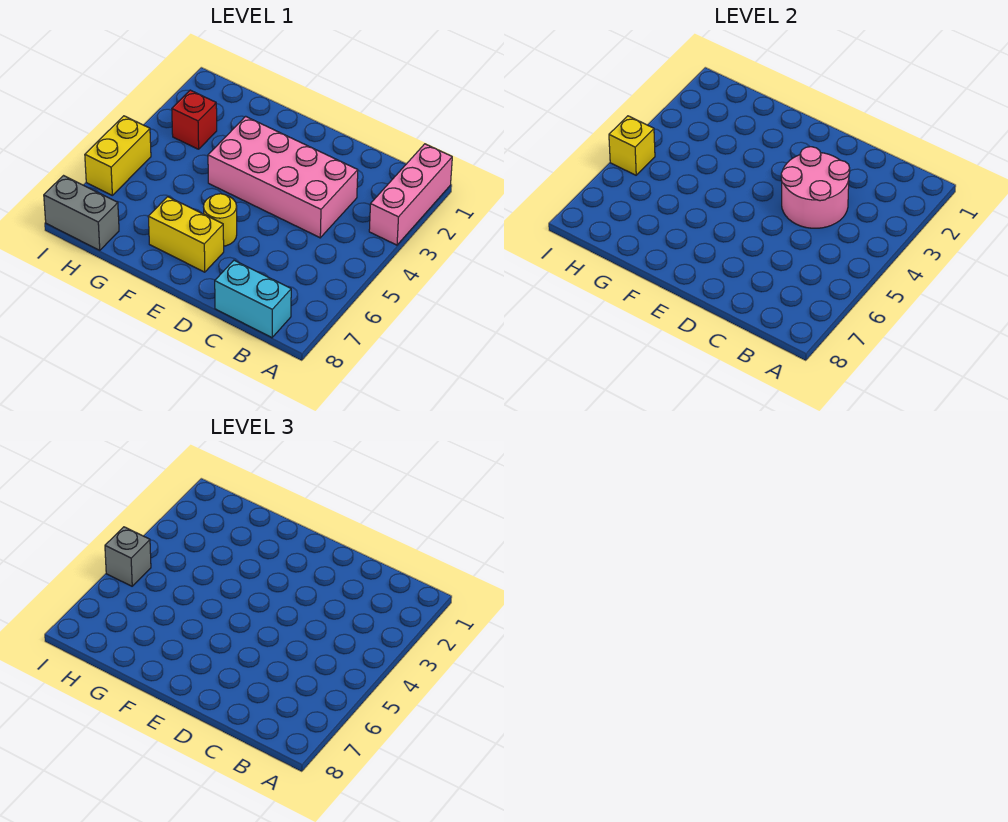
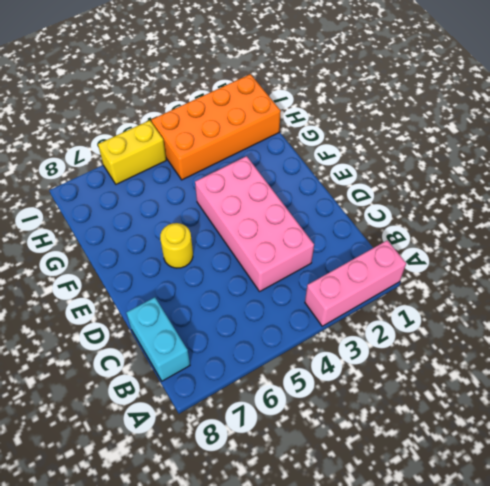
orange 2x4 brick [151,74,281,180] -> red 1x1 brick [172,90,217,149]
none -> yellow 1x2 brick [148,197,224,272]
none -> grey 1x2 brick [44,176,119,250]

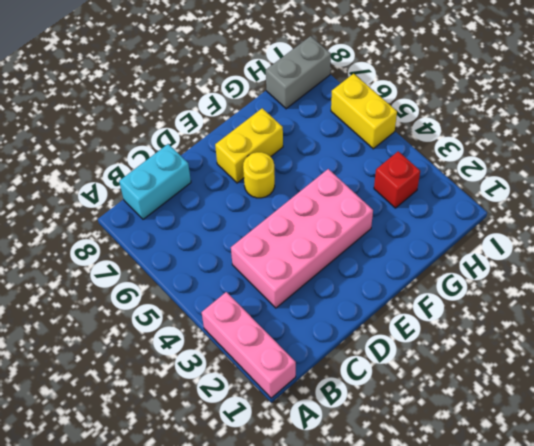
none -> pink 2x2 round brick [781,147,850,228]
none -> yellow 1x1 brick [609,116,655,175]

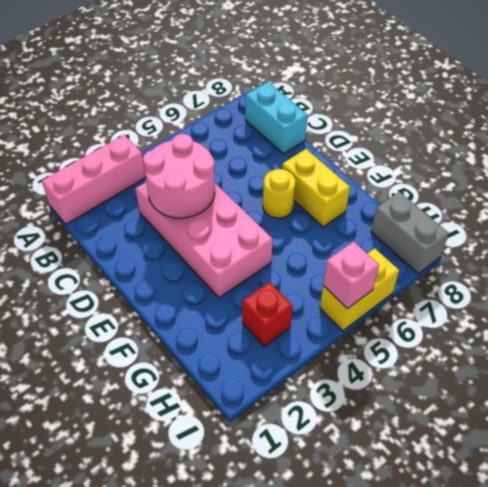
pink 1x1 brick [323,242,379,309] -> yellow 1x1 brick [609,116,655,175]
none -> grey 1x1 brick [105,527,151,586]

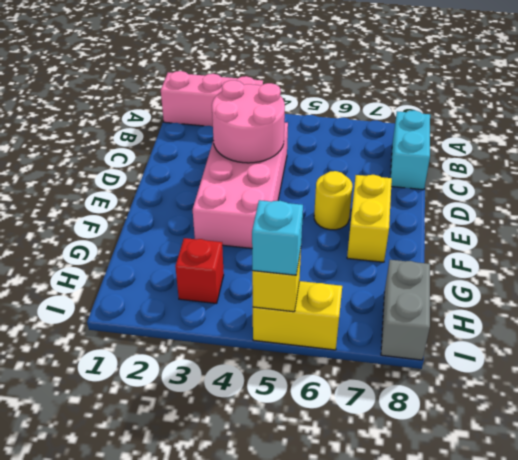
cyan 1x1 brick [252,200,303,275] -> grey 1x1 brick [105,527,151,586]

